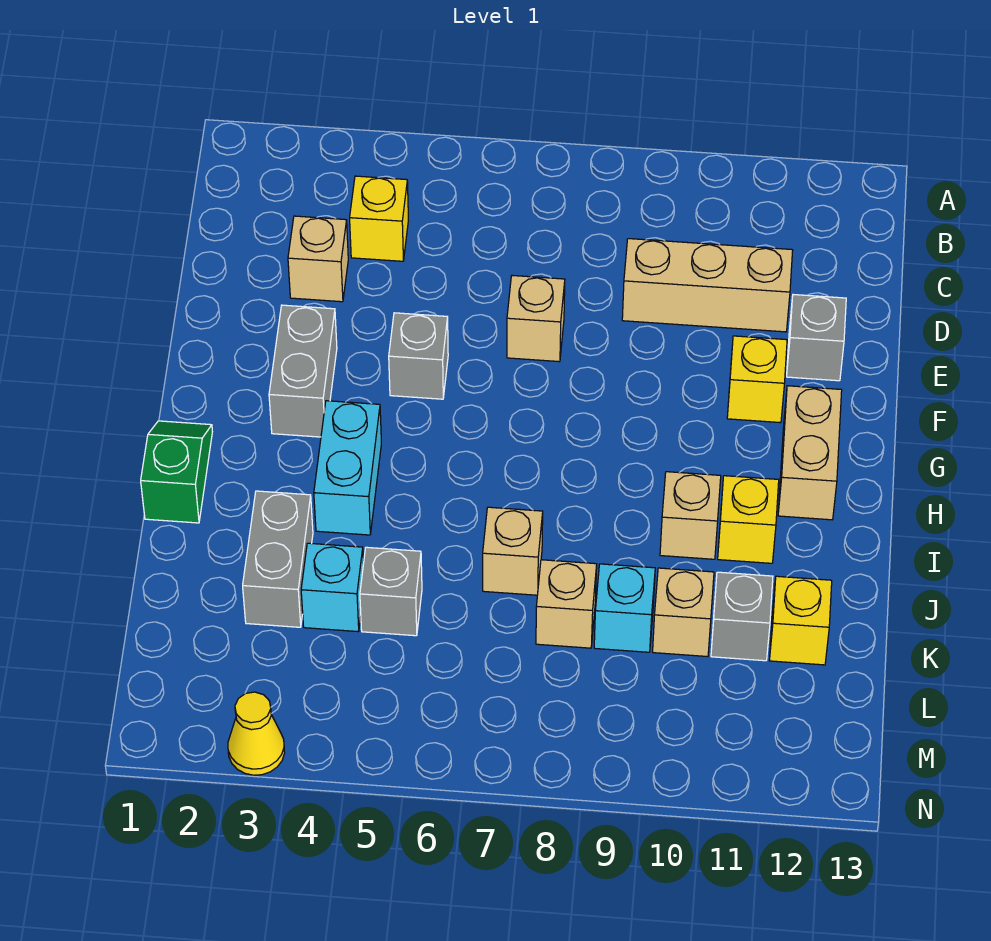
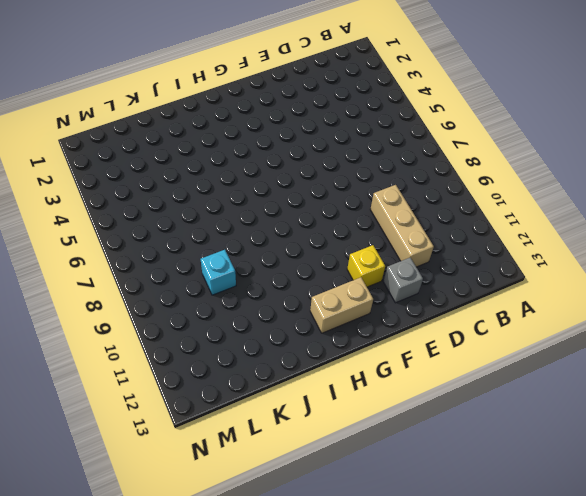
none -> yellow 1x1 brick [350,176,408,261]
none -> tan 1x1 brick [288,216,348,302]
none -> tan 1x1 brick [507,276,565,362]

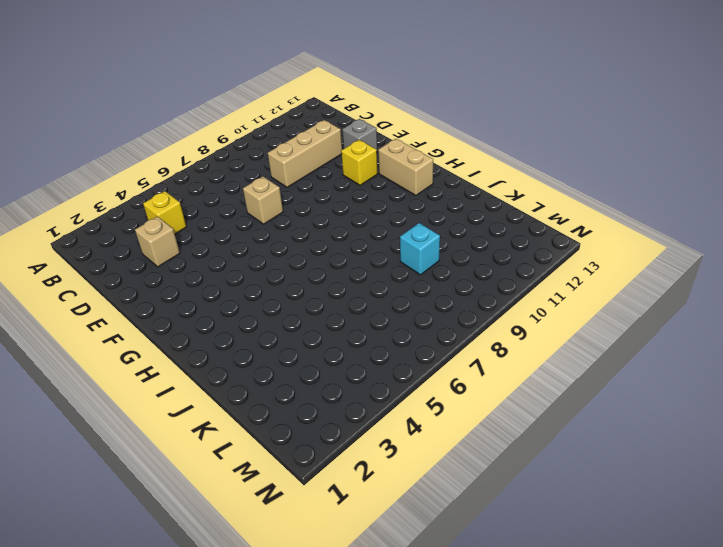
none -> grey 1x2 brick [269,305,337,437]
none -> grey 1x1 brick [389,313,448,399]
none -> green 1x2 slope [141,421,212,523]

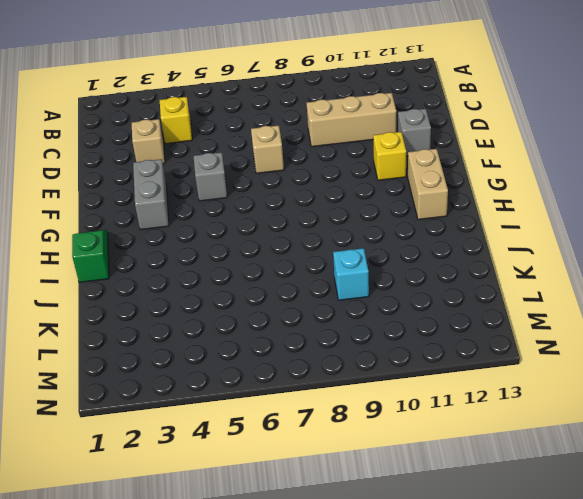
none -> cyan 1x2 brick [314,401,381,535]
none -> tan 1x1 brick [660,472,721,559]
none -> yellow 1x1 brick [718,476,779,563]

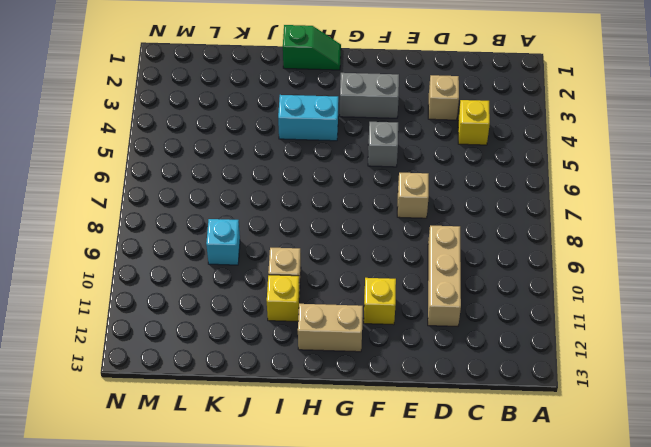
none -> grey 1x1 brick [787,295,846,381]
none -> grey 1x2 brick [243,491,313,627]
none -> tan 1x1 brick [483,507,543,595]

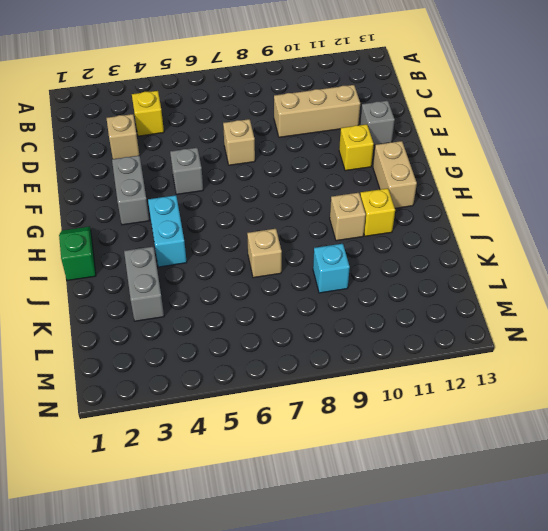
none -> cyan 1x1 brick [301,543,363,632]
none -> grey 1x1 brick [360,547,422,636]
none -> tan 1x1 brick [536,560,597,648]

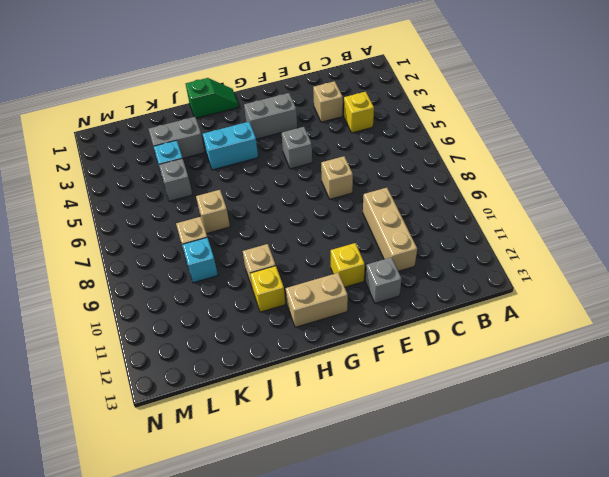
none -> tan 1x1 brick [653,568,714,657]
none -> grey 1x1 brick [711,572,773,661]
none -> yellow 1x1 brick [769,576,832,665]

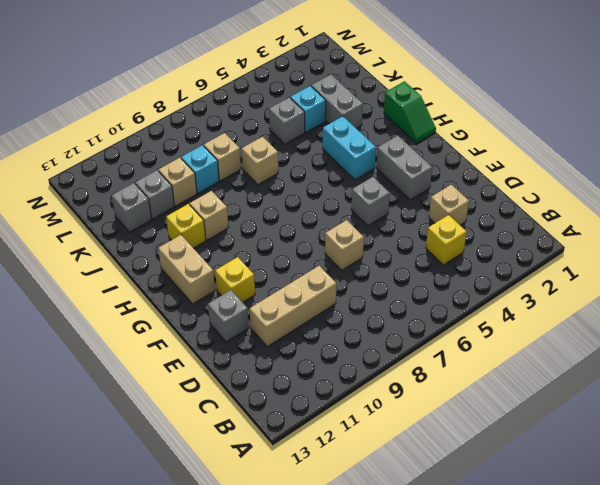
grey 1x1 brick [112,183,152,232] -> yellow 1x1 brick [769,576,832,665]
none -> yellow 1x1 cone [228,692,285,775]

